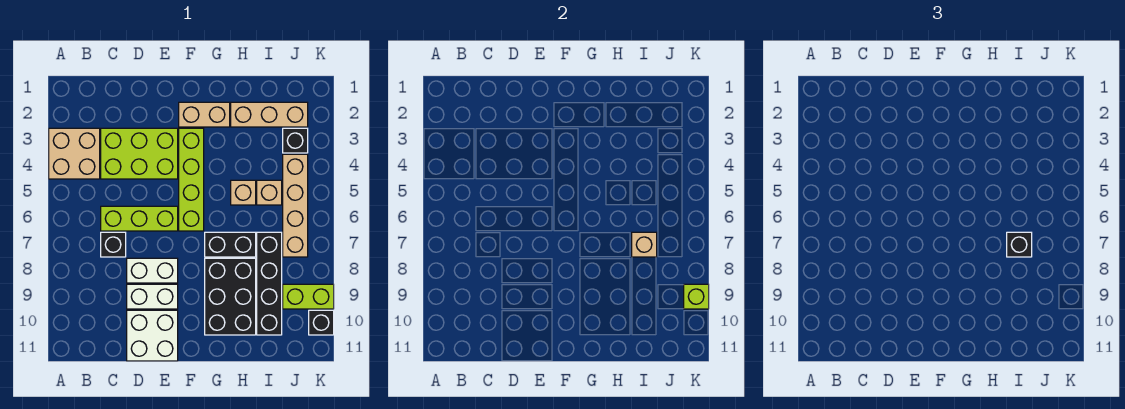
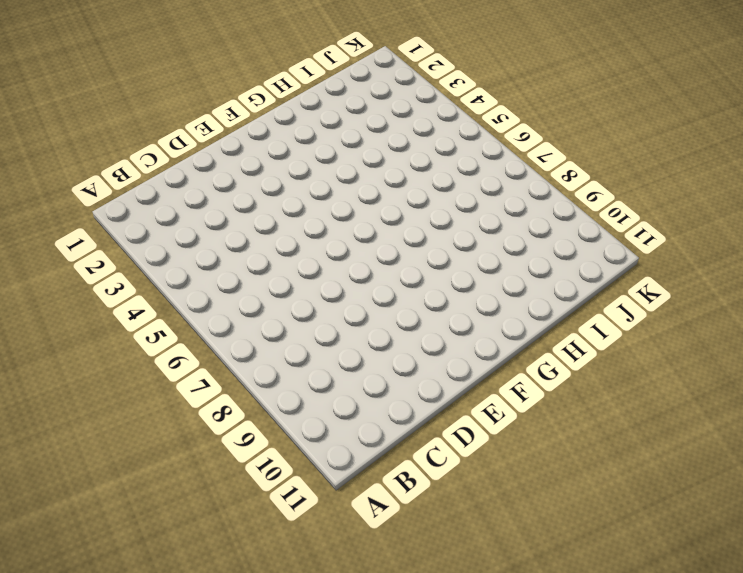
none -> tan 2x2 brick [49,128,100,179]
none -> lime 2x3 brick [101,128,178,179]
none -> lime 1x3 brick [101,206,178,231]

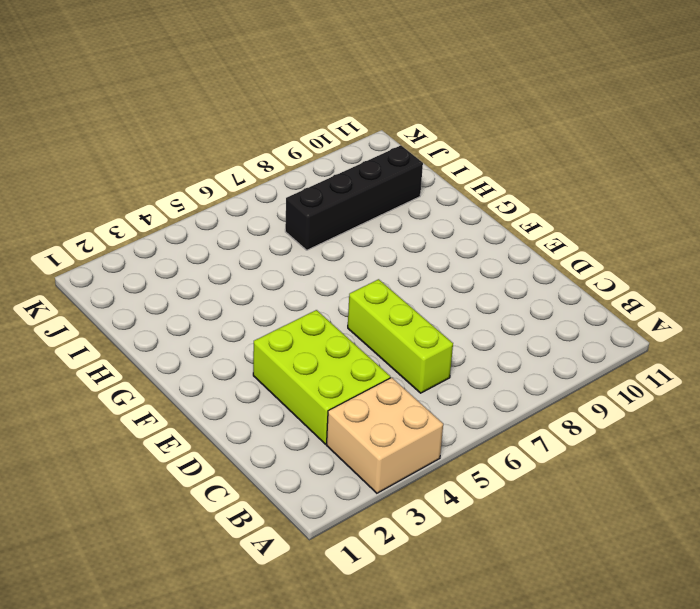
none -> black 1x1 brick [101,232,126,257]
none -> white 1x2 brick [127,258,178,283]
none -> white 1x2 brick [127,284,178,309]

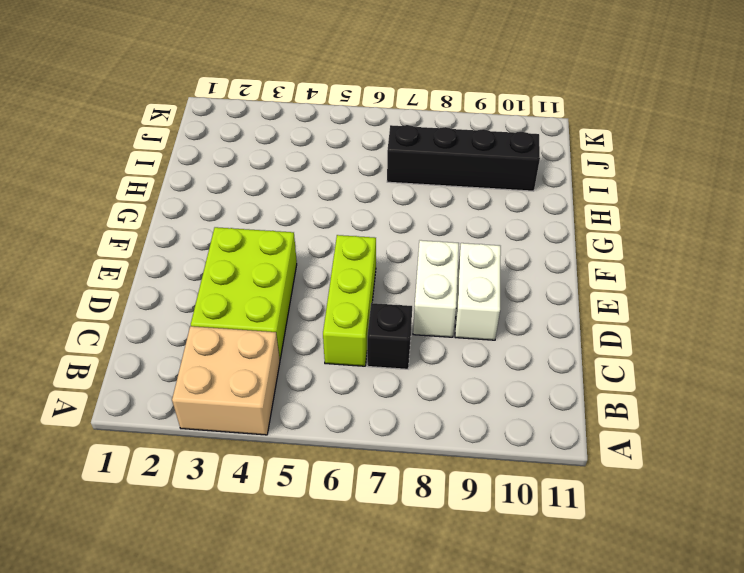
none -> white 2x2 brick [127,310,178,361]
none -> tan 1x2 brick [179,102,230,127]
none -> lime 1x4 brick [179,128,204,231]

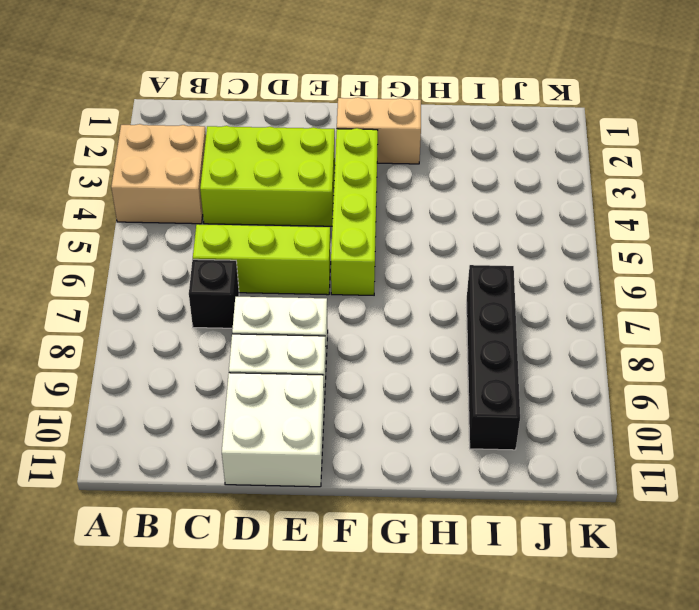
none -> black 1x2 brick [205,232,256,257]
none -> black 2x3 brick [205,258,256,335]
none -> tan 1x3 brick [231,102,308,127]

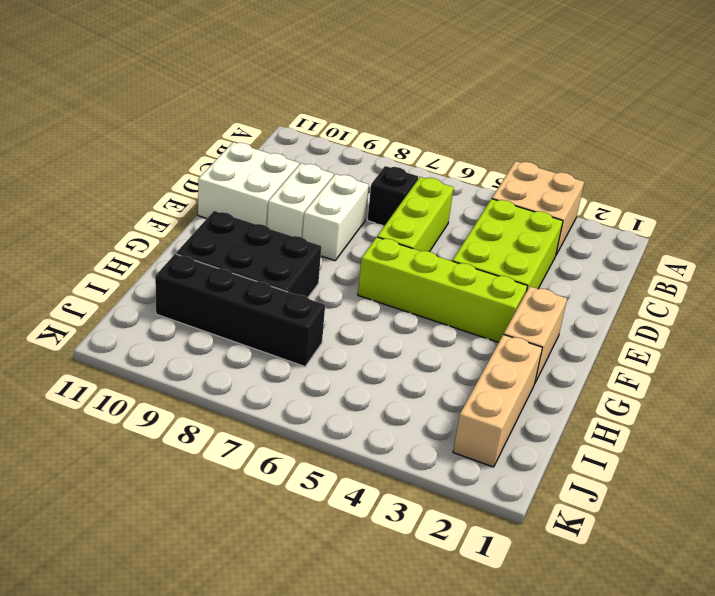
none -> black 1x2 brick [205,232,256,257]
none -> tan 1x1 brick [231,180,256,205]
none -> tan 1x1 brick [257,180,282,205]

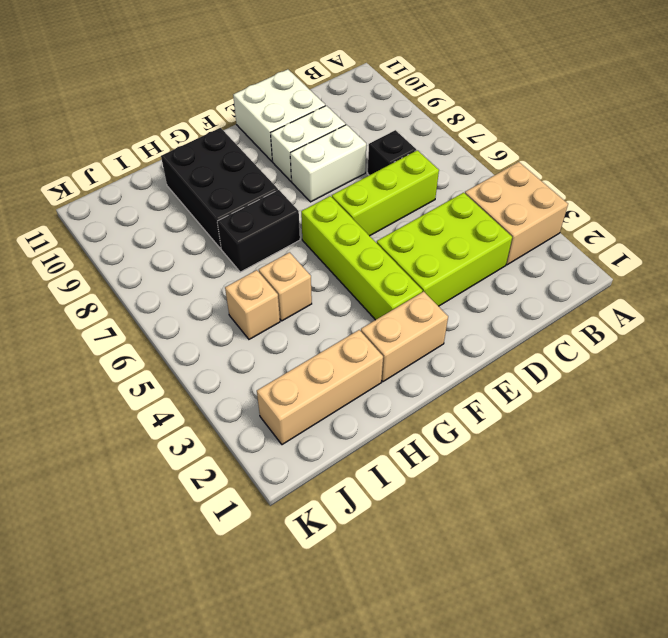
none -> black 1x4 brick [257,232,282,335]
none -> black 1x1 brick [283,128,308,153]
none -> tan 1x4 brick [283,154,308,257]

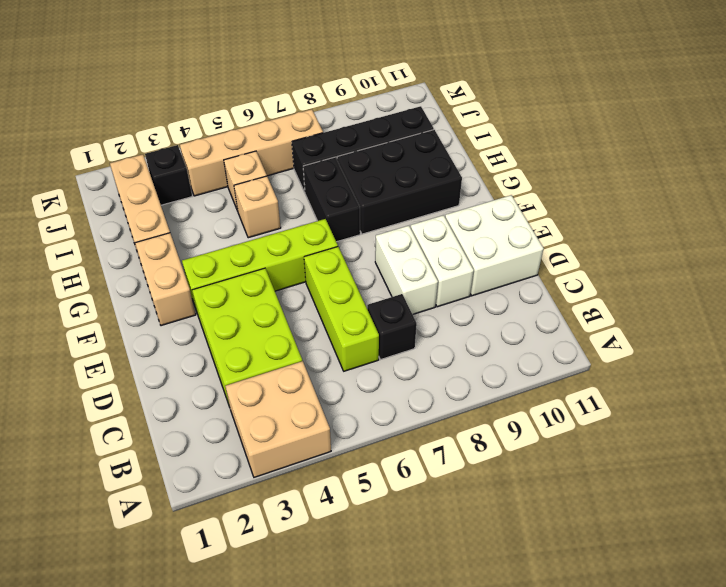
none -> lime 1x2 brick [283,284,334,309]
none -> black 1x1 brick [309,310,334,335]
none -> tan 1x1 brick [632,232,657,257]

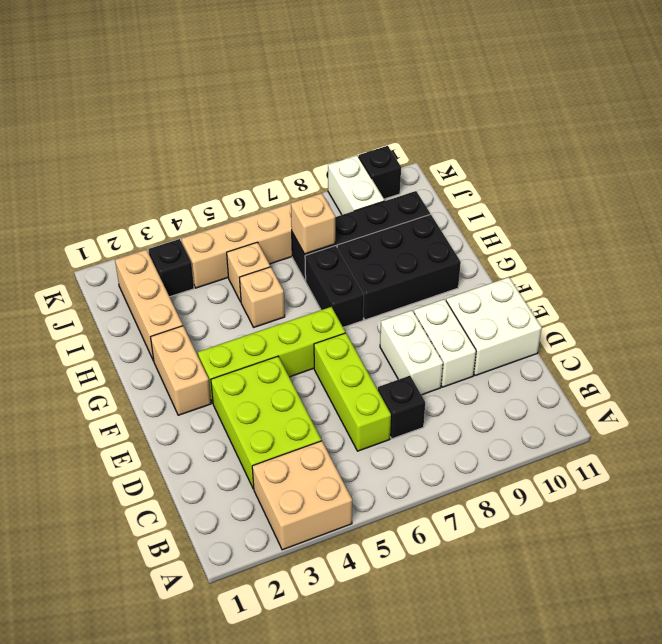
white 1x2 brick [328,155,384,215] -> lime 1x2 brick [283,284,334,309]
none -> lime 1x1 brick [684,284,709,309]
none -> black 1x1 brick [1007,232,1032,257]

